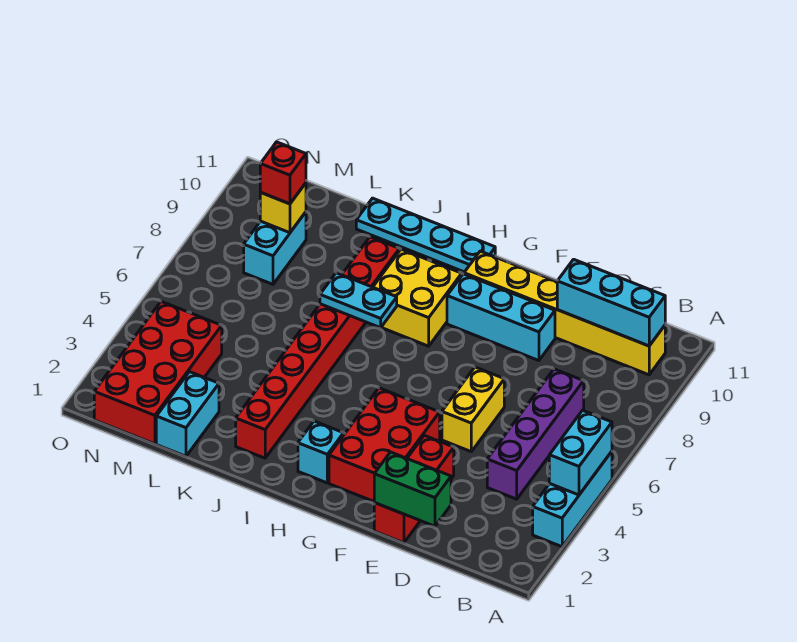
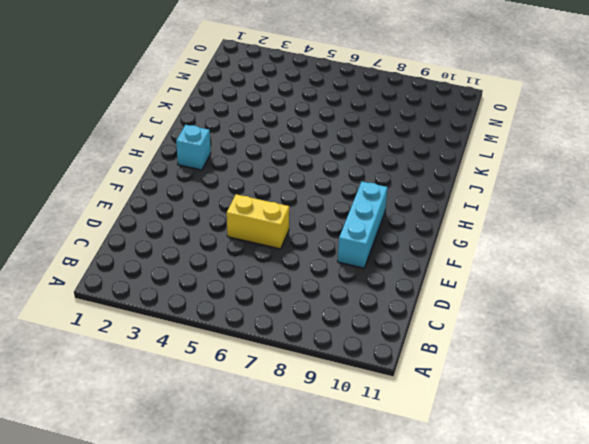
none -> cyan 1x3 brick [533,452,612,547]
none -> yellow 1x6 brick [464,251,665,375]
none -> purple 1x4 brick [487,369,584,499]

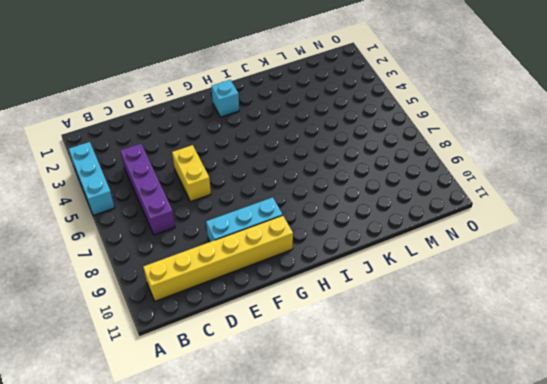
none -> red 1x3 brick [374,435,454,543]
none -> red 2x3 brick [329,388,440,501]
none -> yellow 2x2 brick [373,249,462,346]

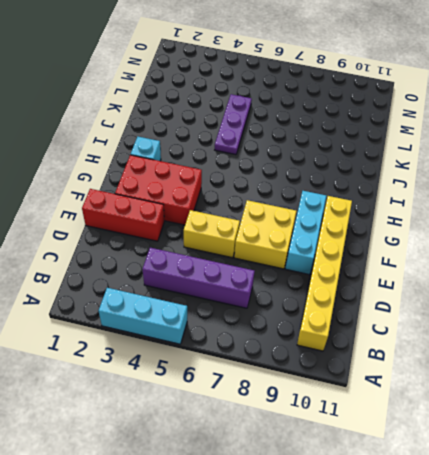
yellow 2x2 brick [234,200,296,269] -> yellow 2x2 brick moved to [373,249,462,346]
purple 1x3 plate [215,94,252,155] -> red 1x8 brick [236,237,399,458]
none -> cyan 1x4 plate [356,198,495,272]
none -> cyan 1x2 brick [156,372,219,456]
none -> red 2x4 brick [94,302,222,444]

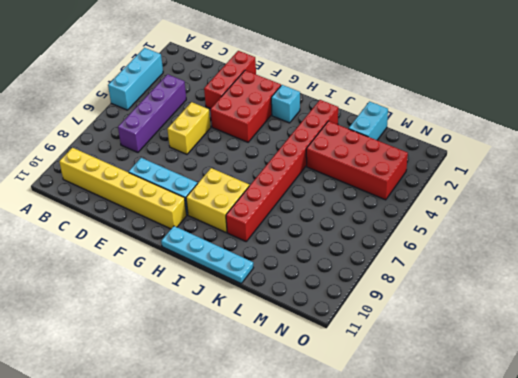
red 2x4 brick [306,121,408,200] -> red 2x4 brick turned to [94,302,222,444]
none -> cyan 1x2 brick [244,212,306,284]
none -> cyan 1x2 brick [549,410,612,495]
none -> cyan 1x3 brick [557,259,665,346]

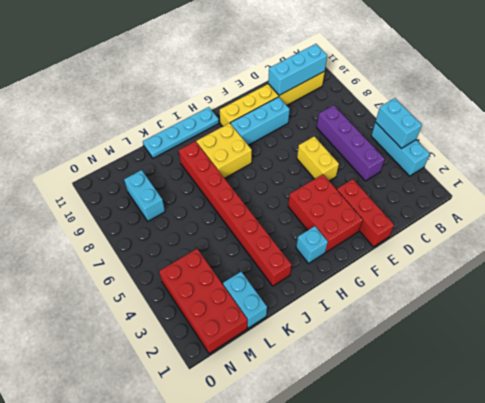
none -> green 1x2 brick [374,452,451,526]
none -> cyan 1x2 plate [320,273,397,328]
none -> yellow 1x1 brick [260,183,306,233]

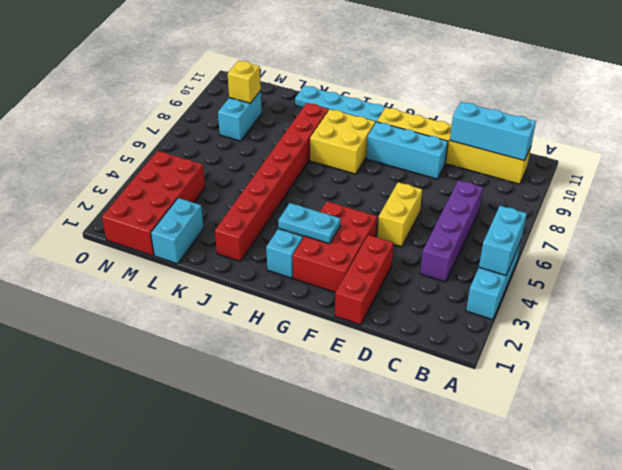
cyan 1x2 plate [278,203,341,244] -> cyan 1x2 plate moved to [320,273,397,328]
none -> green 1x2 brick [374,452,451,526]
none -> red 1x1 brick [260,142,306,204]

